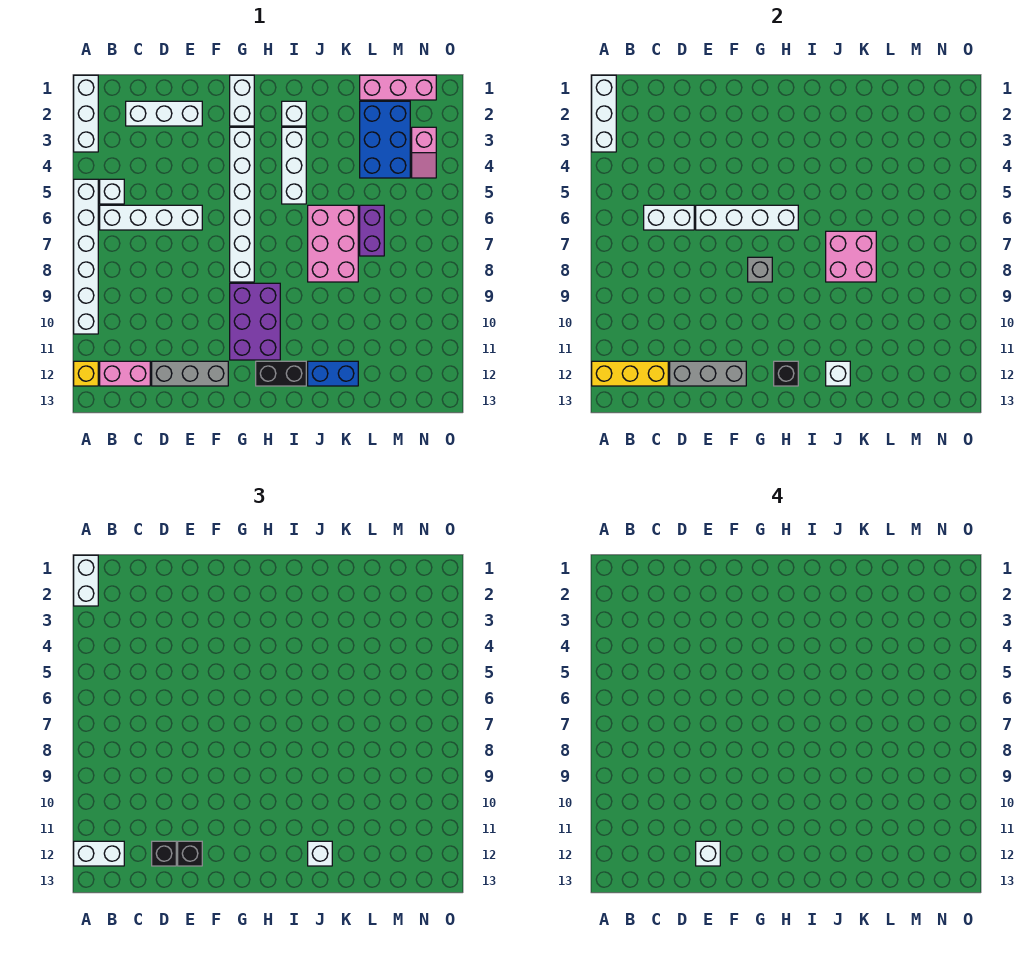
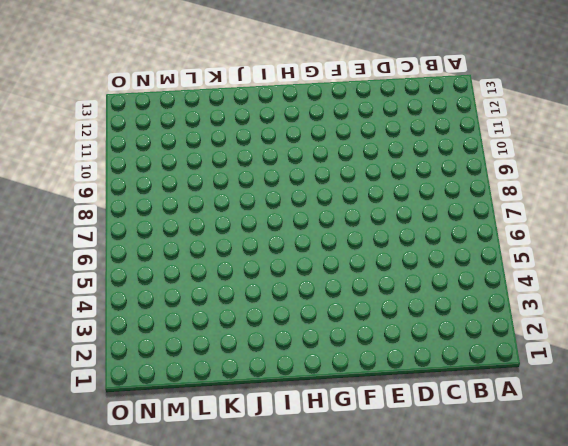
none -> white 1x3 brick [74,75,98,152]
none -> white 1x6 brick [74,179,98,334]
none -> yellow 1x1 brick [74,361,98,386]
none -> white 1x1 brick [100,179,124,204]

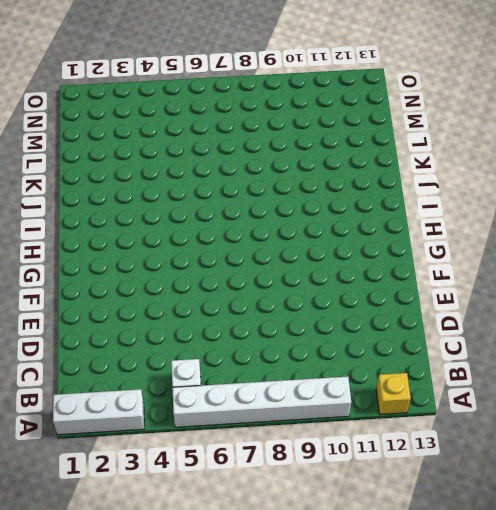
none -> white 1x4 brick [100,205,202,230]
none -> pink 1x2 brick [100,361,150,386]
none -> white 1x3 brick [126,101,202,126]
none -> grey 1x3 brick [152,361,228,386]

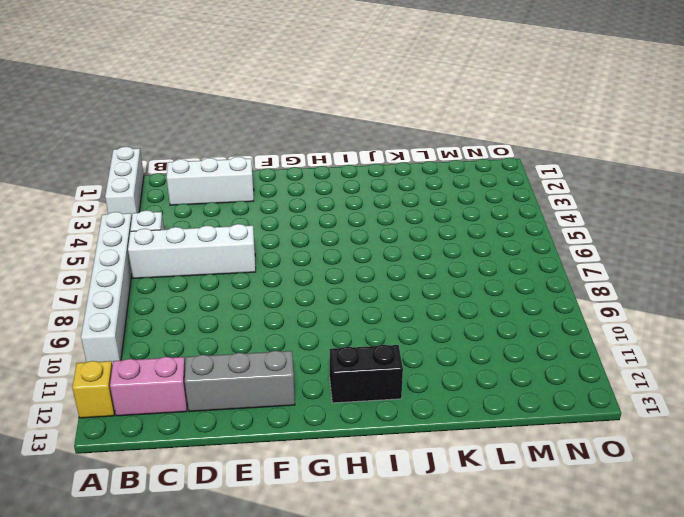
none -> white 1x2 brick [230,75,254,126]
none -> white 1x6 brick [230,127,254,282]
none -> purple 2x3 brick [230,283,280,360]
none -> white 1x1 brick [282,101,306,126]

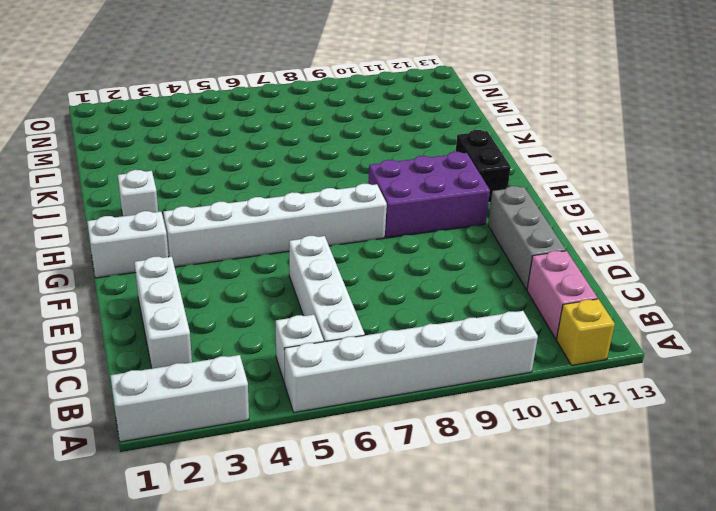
none -> white 1x3 brick [282,127,306,204]
none -> pink 2x3 brick [308,205,358,282]
none -> blue 1x2 brick [308,361,358,386]
none -> pink 1x3 brick [360,75,436,100]

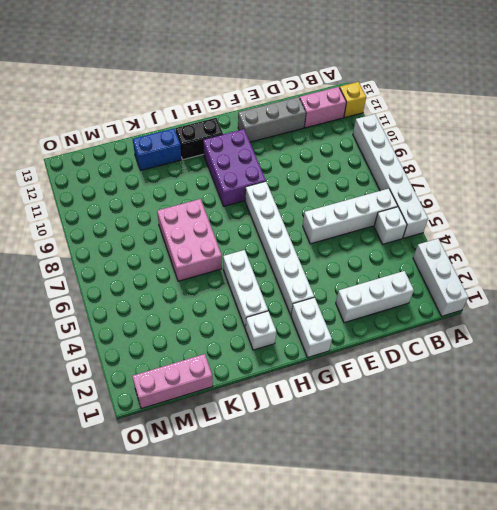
none -> blue 2x3 brick [360,101,410,178]
none -> purple 1x2 brick [360,205,384,256]
none -> pink 1x2 slope [412,127,436,178]
none -> white 1x3 brick [592,75,616,152]

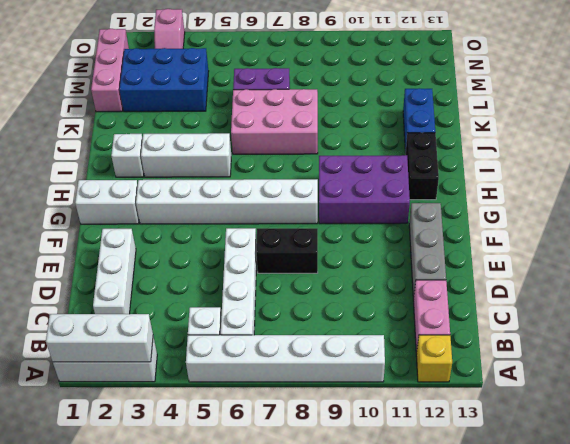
black 1x2 brick [256,228,318,273] -> none
pink 1x2 slope [154,9,185,49] -> pink 1x2 slope turned to [412,127,436,178]
none -> yellow 1x3 brick [592,361,668,386]
none -> white 1x2 brick [644,205,694,230]
none -> grey 1x3 brick [670,361,746,386]
none -> white 1x4 brick [696,205,798,230]

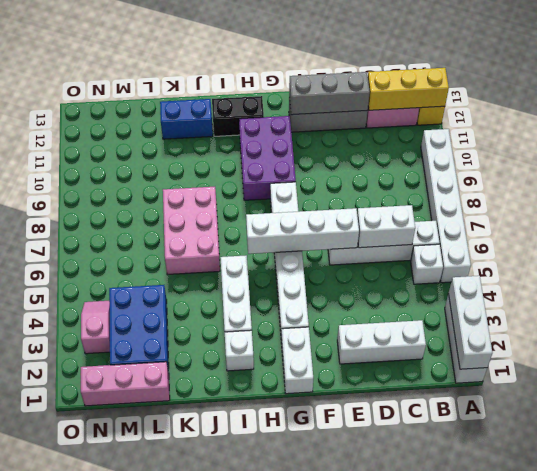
none -> purple 1x2 brick [360,205,384,256]
none -> grey 1x1 brick [748,257,772,282]
none -> black 1x1 brick [774,361,798,386]
none -> pink 2x2 brick [826,231,876,282]

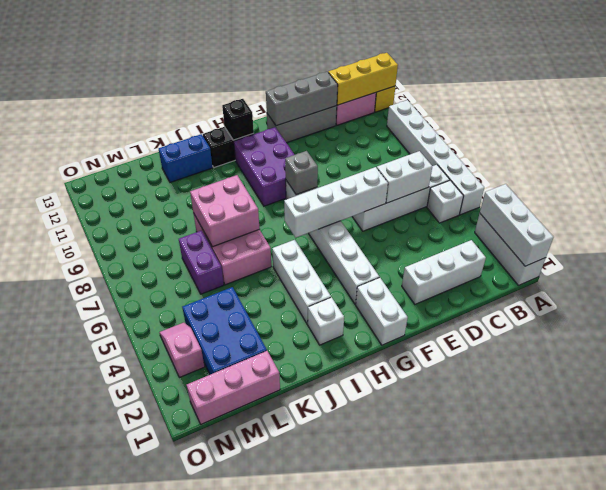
none -> white 1x1 brick [826,361,850,386]
none -> white 1x2 brick [74,555,98,606]
none -> white 1x2 brick [74,841,124,866]
none -> black 1x1 brick [152,841,176,866]

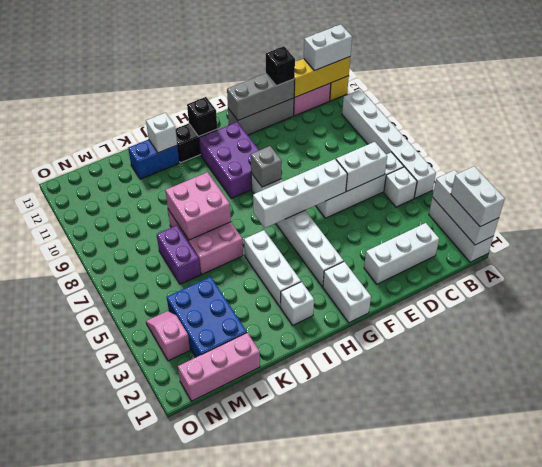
none -> black 1x1 brick [178,841,202,866]
none -> white 1x1 brick [308,841,332,866]
none -> white 1x1 brick [696,841,720,866]

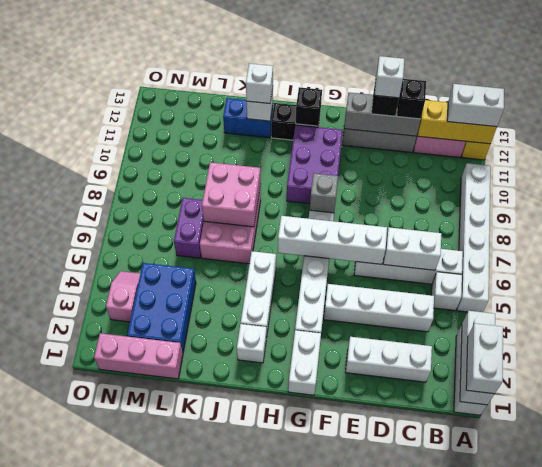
white 1x4 brick [324,284,434,332] -> none

